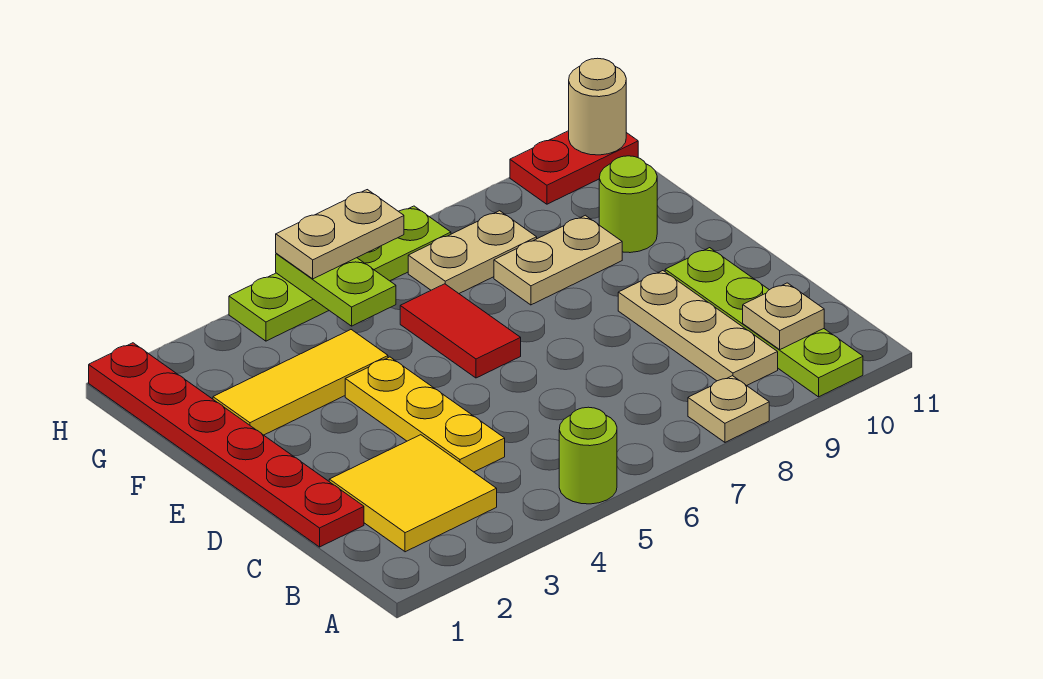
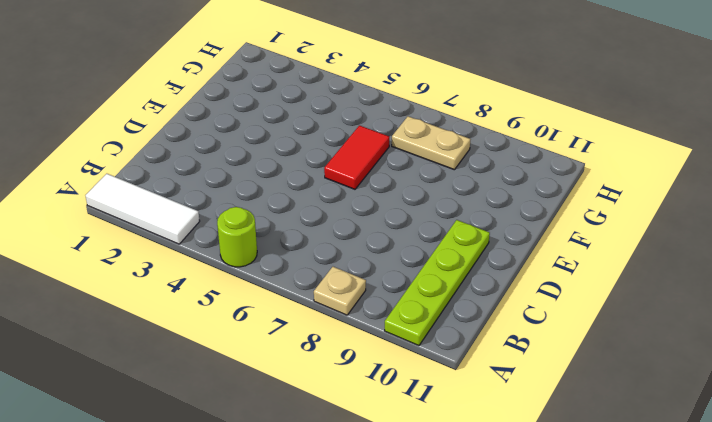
white 1x3 tile [85,174,200,244] -> none
none -> yellow 2x2 tile [329,435,497,552]
none -> tan 1x3 plate [618,271,778,386]
none -> red 1x6 plate [89,343,364,547]

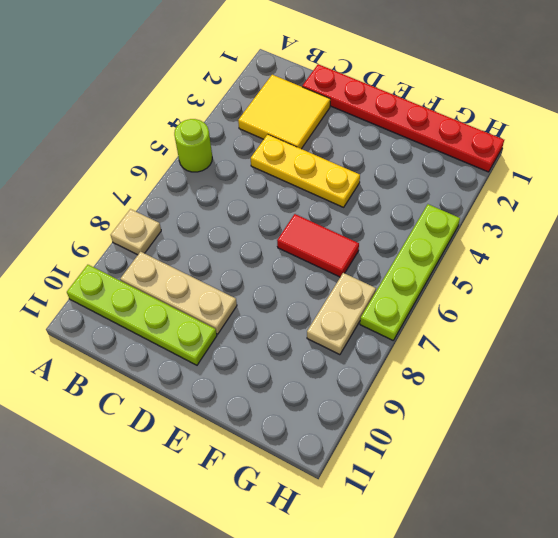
none -> yellow 1x3 tile [213,330,388,435]
none -> tan 1x2 plate [494,215,622,305]
none -> lime 1x1 round brick [599,156,657,253]

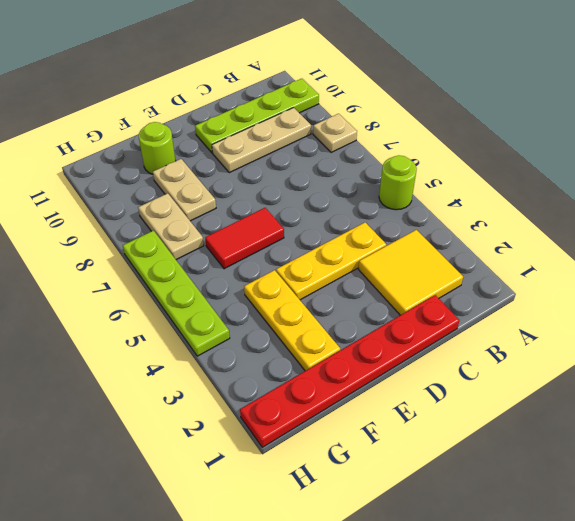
yellow 1x3 plate [244,270,340,371] -> yellow 1x3 tile [213,330,388,435]
none -> red 1x2 plate [510,131,638,204]
none -> tan 1x1 plate [743,283,824,349]
none -> lime 1x2 plate [276,253,396,326]

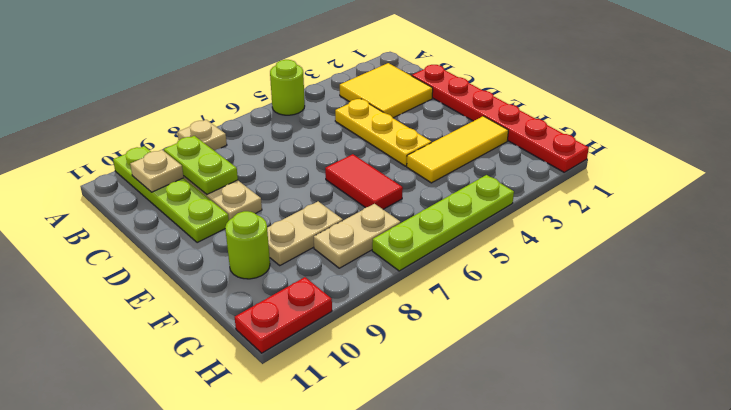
lime 1x2 plate [164,136,238,194] -> lime 1x2 plate moved to [276,253,396,326]
none -> tan 1x1 round brick [569,58,626,155]
none -> tan 1x2 plate [276,190,404,279]

